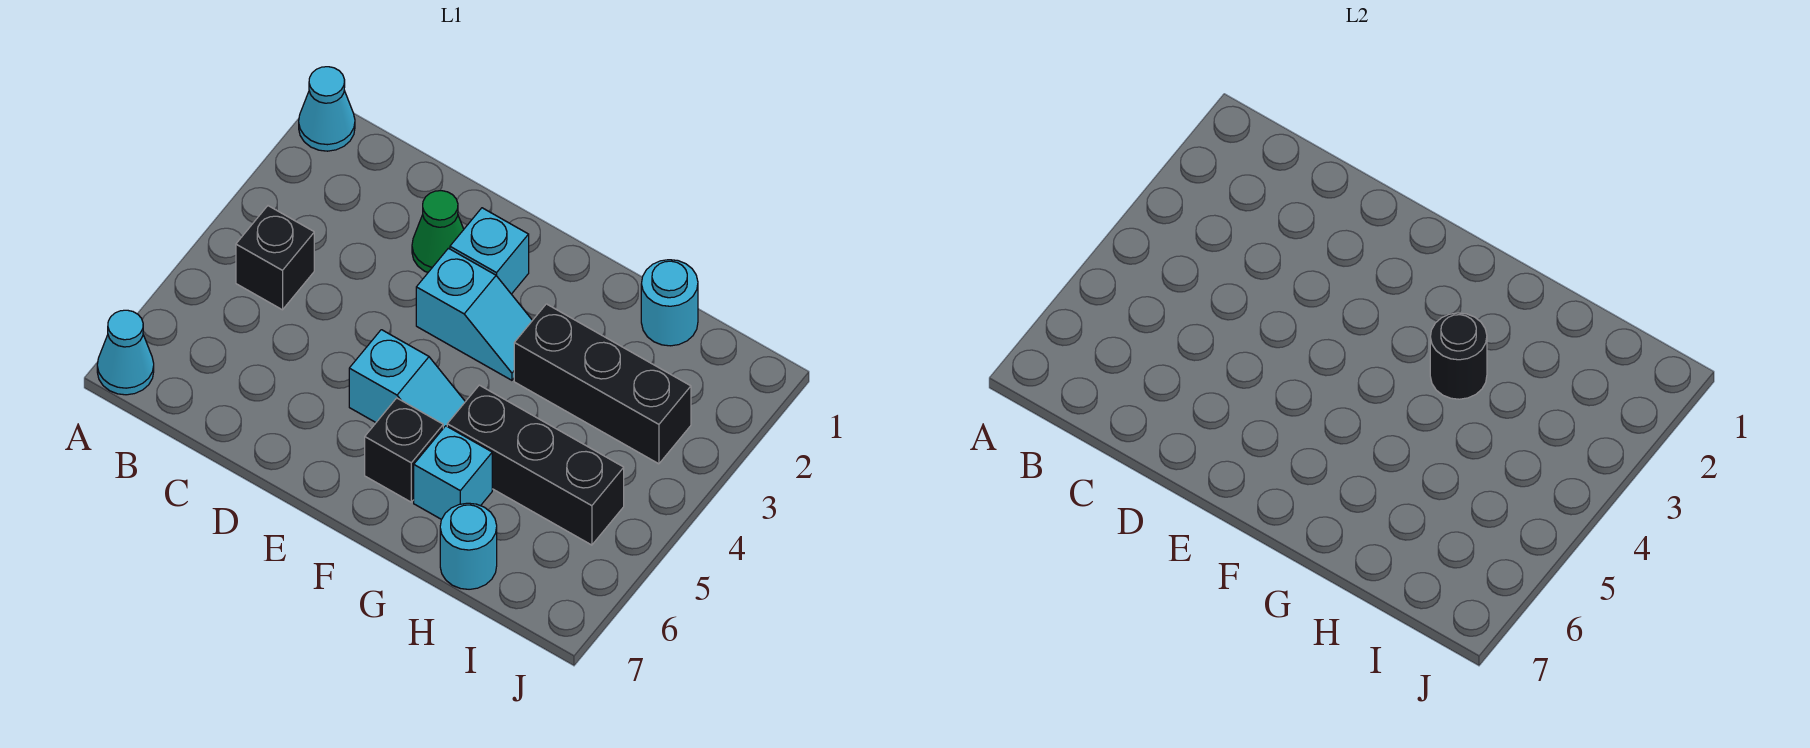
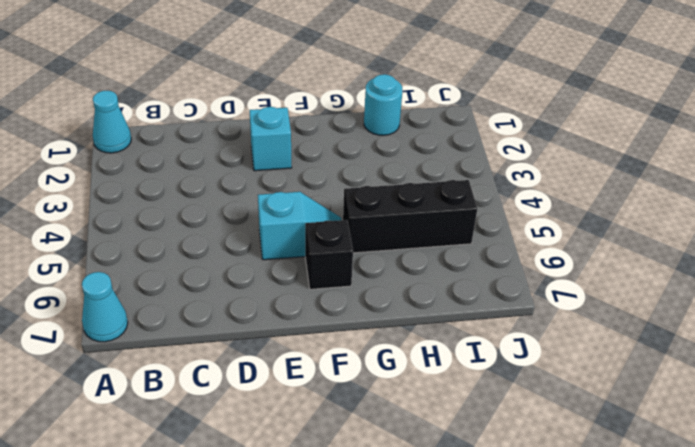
none -> black 1x1 brick [236,206,314,310]
none -> green 1x1 cone [412,191,464,272]
none -> cyan 1x2 slope [416,248,533,380]

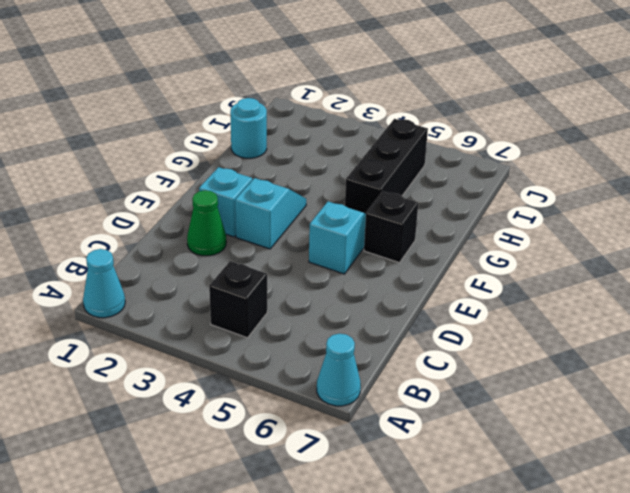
none -> black 1x3 brick [514,304,691,464]
none -> cyan 1x1 brick [414,426,492,519]
none -> cyan 1x1 round brick [440,503,497,589]

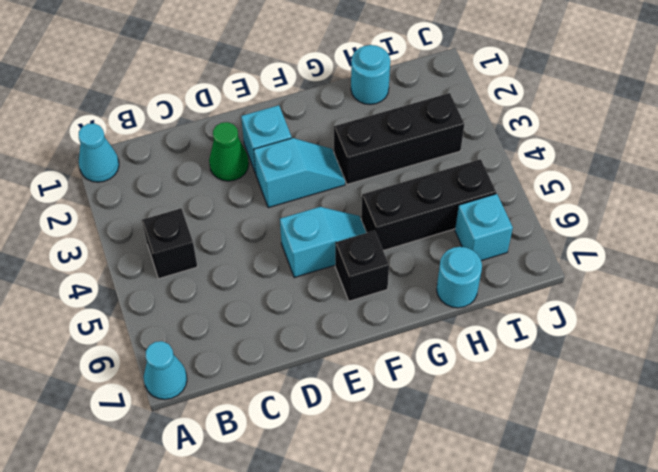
cyan 1x1 brick [455,194,513,261] -> cyan 1x1 brick moved to [414,426,492,519]
none -> black 1x1 round brick [1430,313,1487,399]

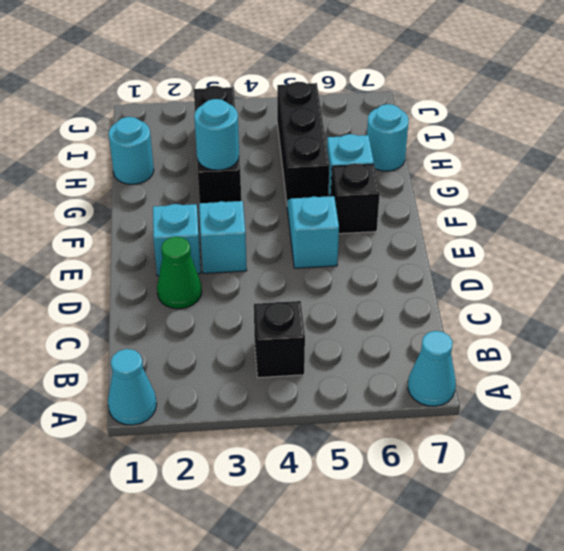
cyan 1x1 round brick [194,99,239,170] -> black 1x1 round brick [1430,313,1487,399]

